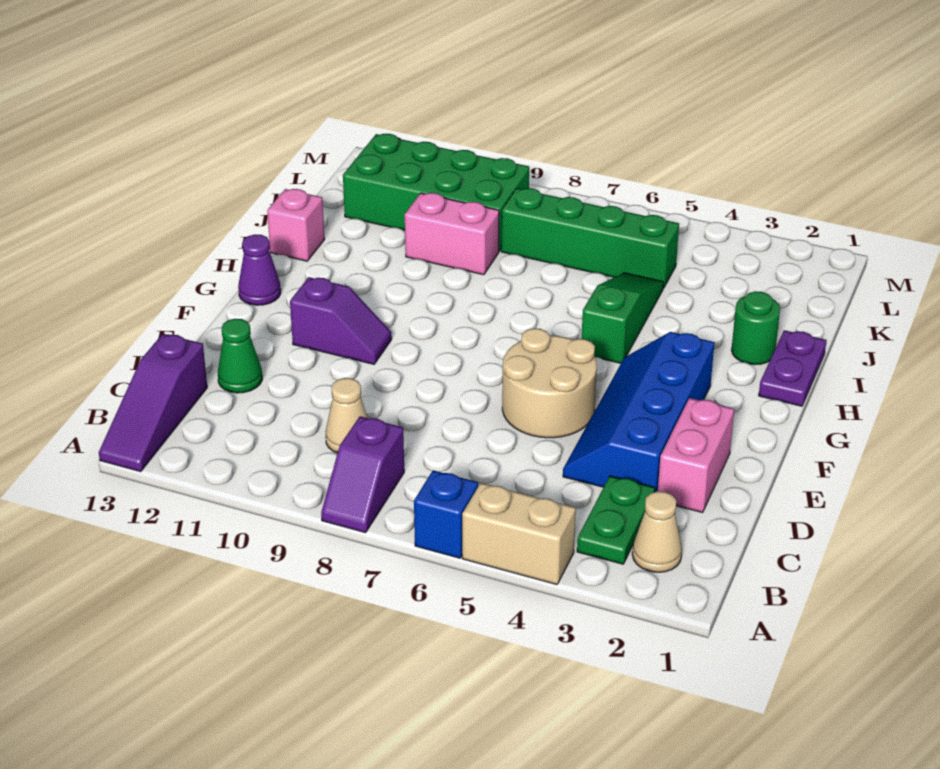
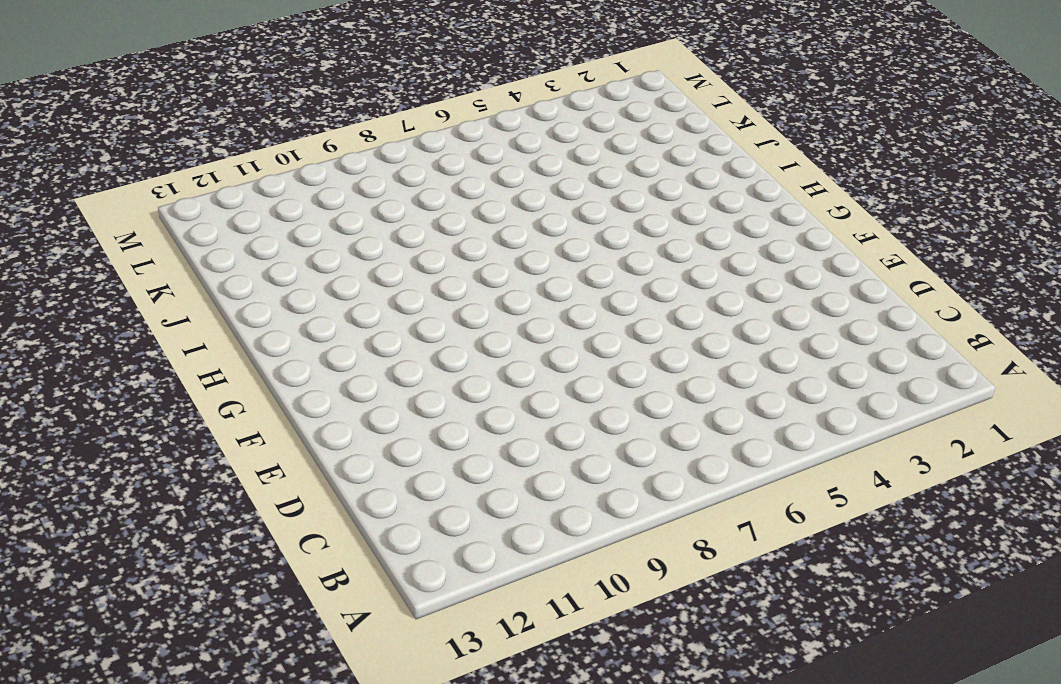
none -> tan 1x2 brick [462,483,576,585]
none -> blue 1x1 brick [414,471,478,558]
none -> purple 1x2 slope [321,416,404,533]

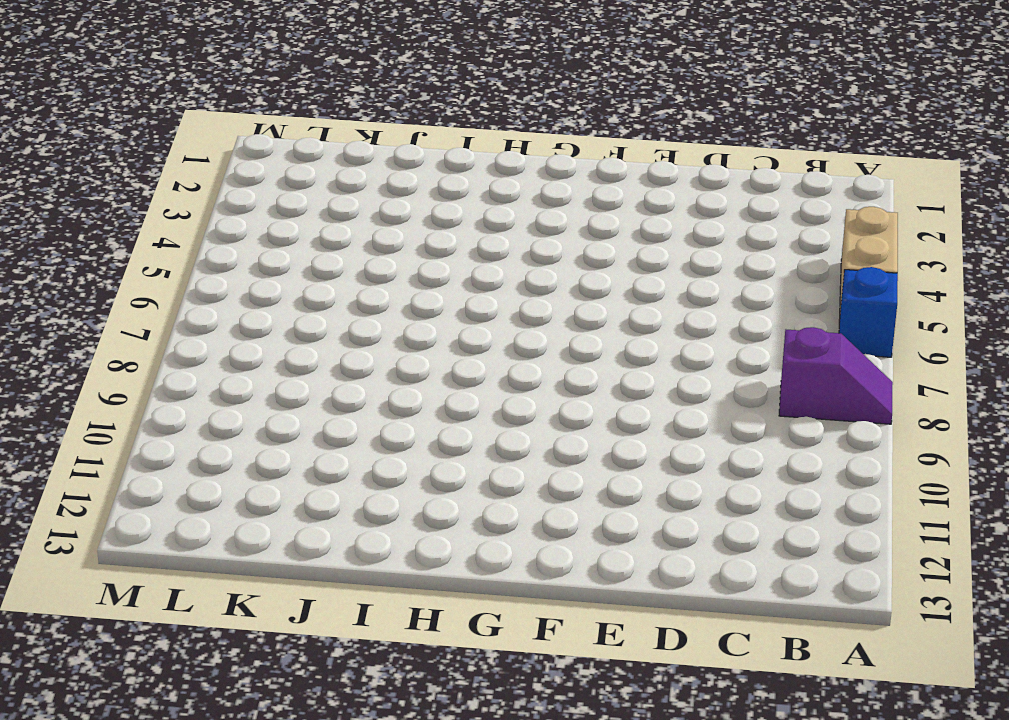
none -> purple 1x3 slope [99,334,207,472]
none -> tan 1x1 cone [632,491,682,572]
none -> green 1x2 plate [577,476,655,564]

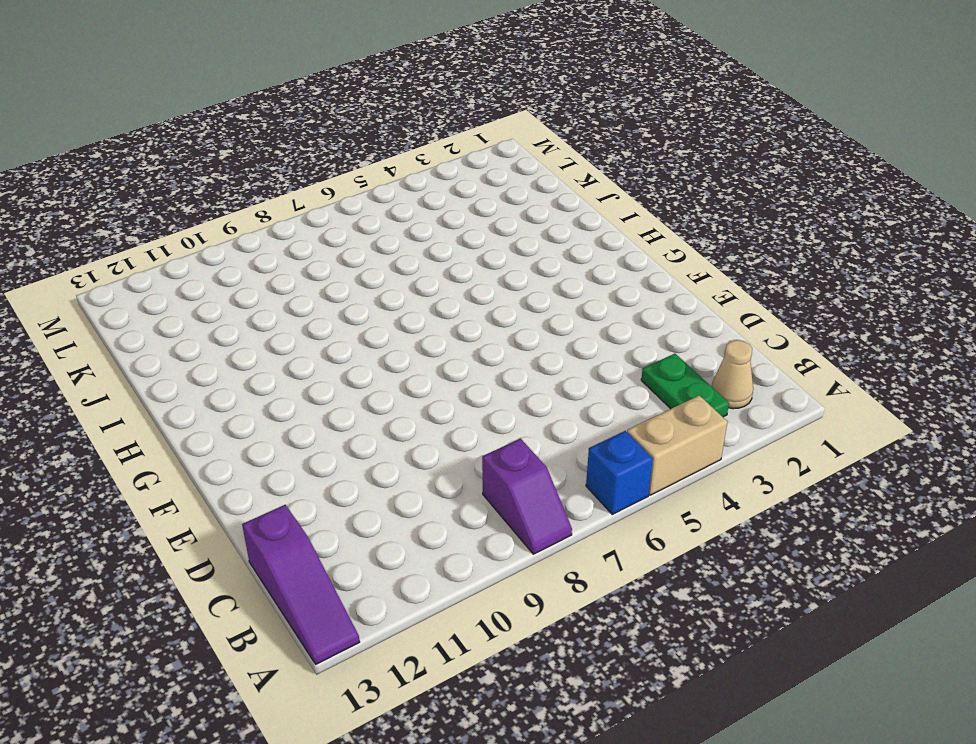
none -> tan 1x1 cone [326,378,367,453]
none -> pink 1x2 brick [658,398,734,513]
none -> blue 2x4 slope [563,332,714,492]

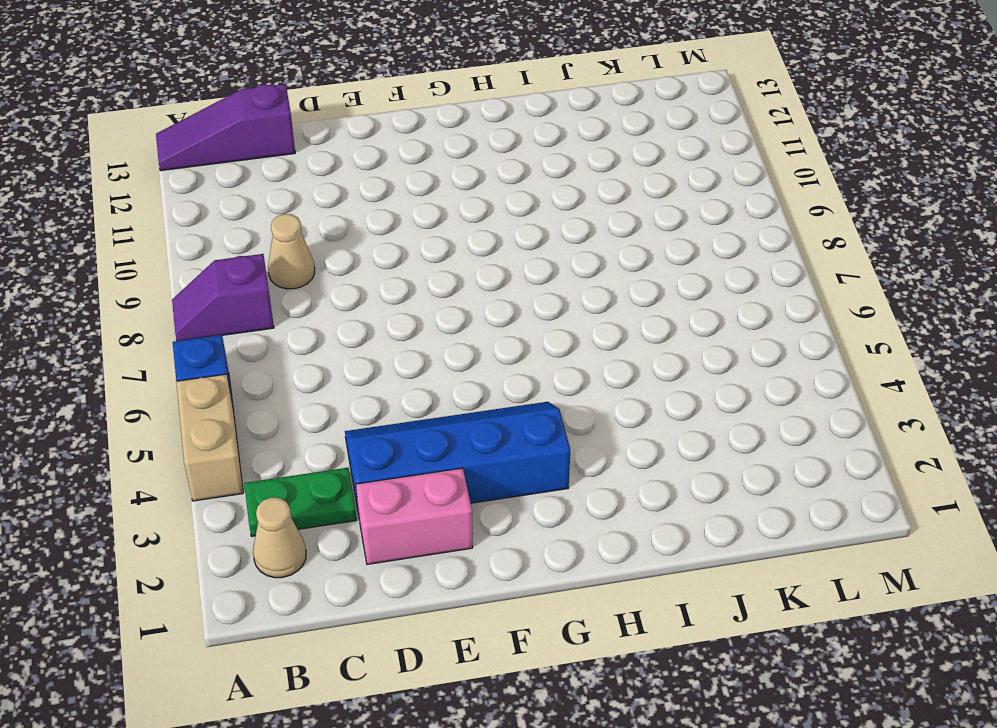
none -> green 1x1 cone [218,319,262,393]
none -> tan 2x2 round brick [502,328,597,438]
none -> purple 1x2 slope [290,277,392,364]

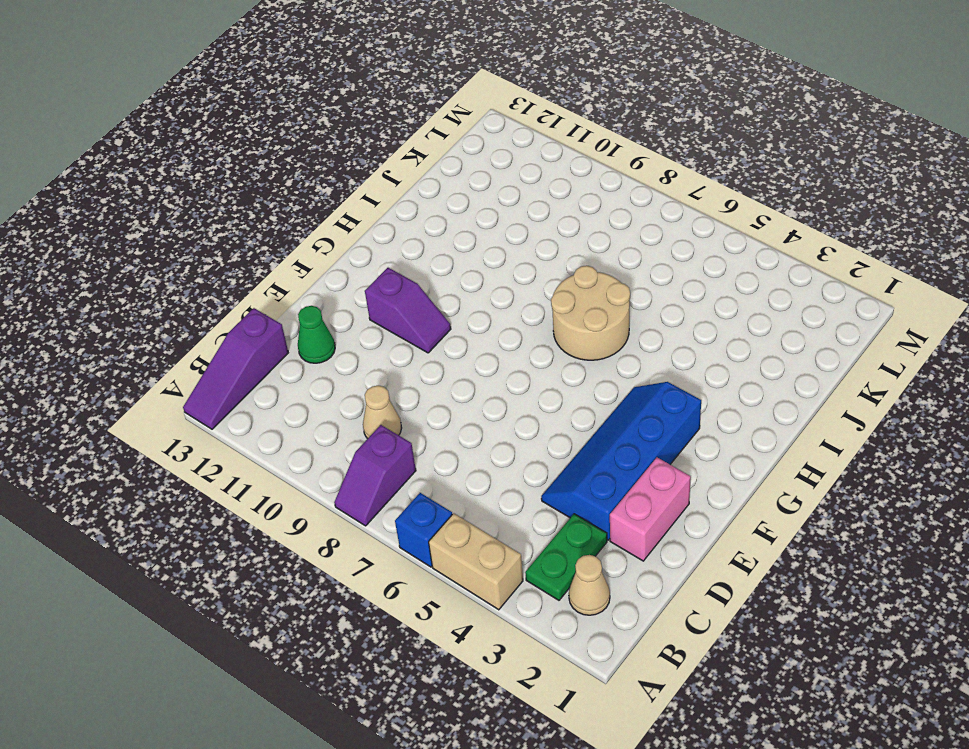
tan 2x2 round brick [551,266,630,360] -> tan 2x2 round brick moved to [502,328,597,438]
none -> purple 1x1 cone [238,234,281,305]
none -> purple 1x2 plate [759,330,826,406]
none -> green 1x3 slope [582,273,664,363]

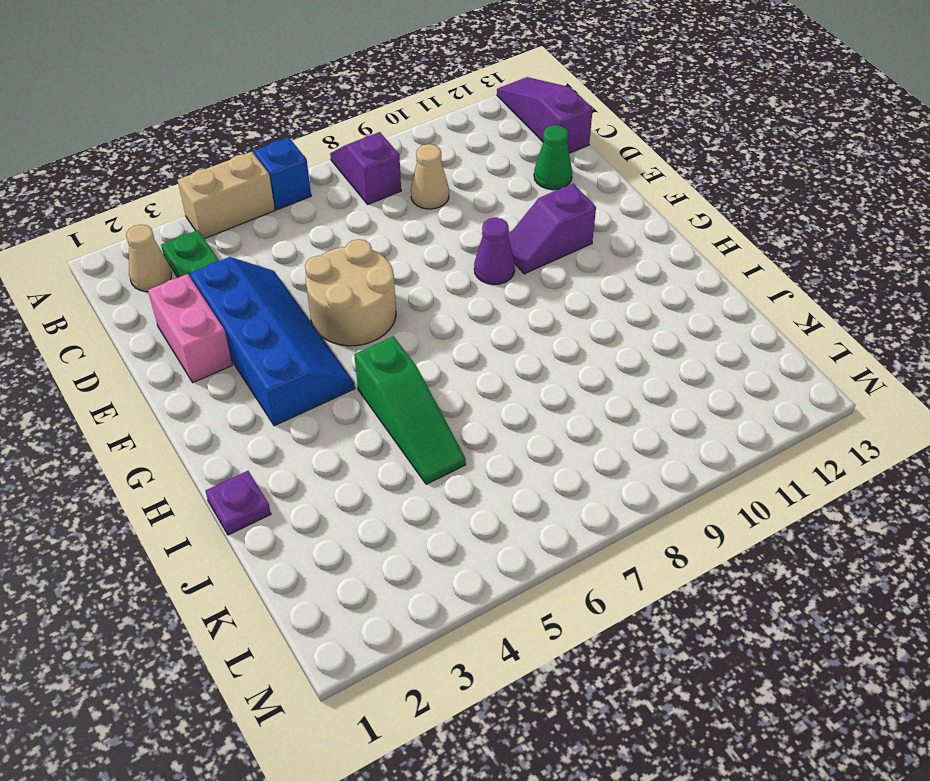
purple 1x1 cone [474,218,515,285] -> purple 1x1 cone moved to [238,234,281,305]
purple 1x1 plate [206,471,271,535] -> purple 1x2 plate [759,330,826,406]
none -> green 1x1 round brick [731,291,780,365]
none -> pink 1x1 brick [267,189,325,261]
none -> pink 1x2 brick [405,193,499,275]

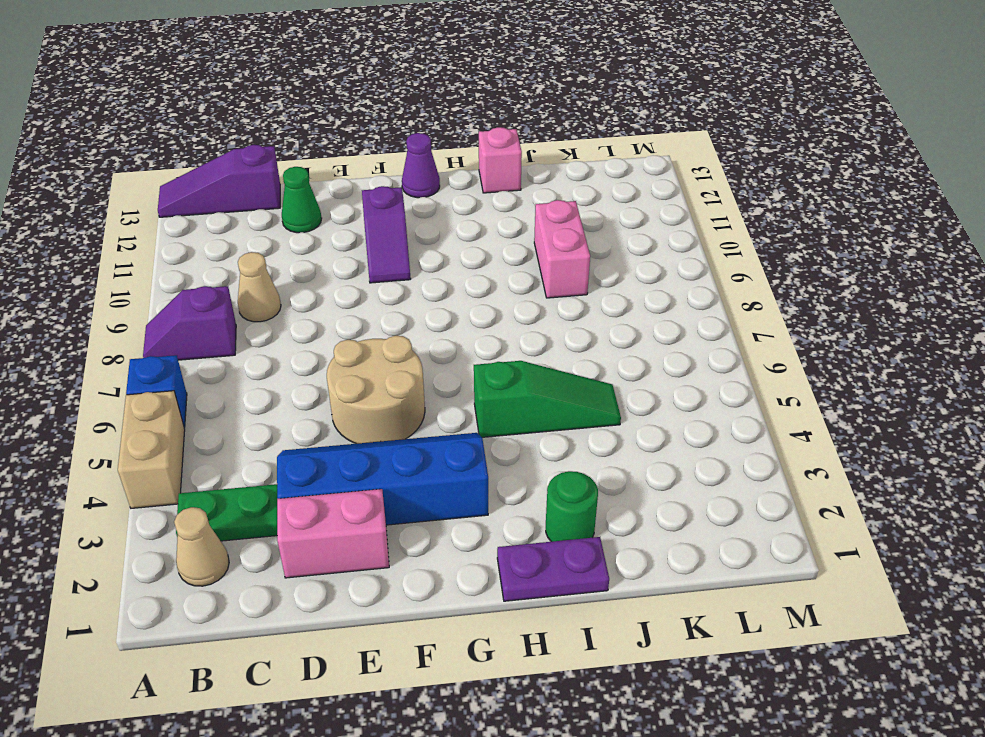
none -> green 1x4 brick [501,188,679,288]
none -> green 2x4 brick [343,134,529,251]

